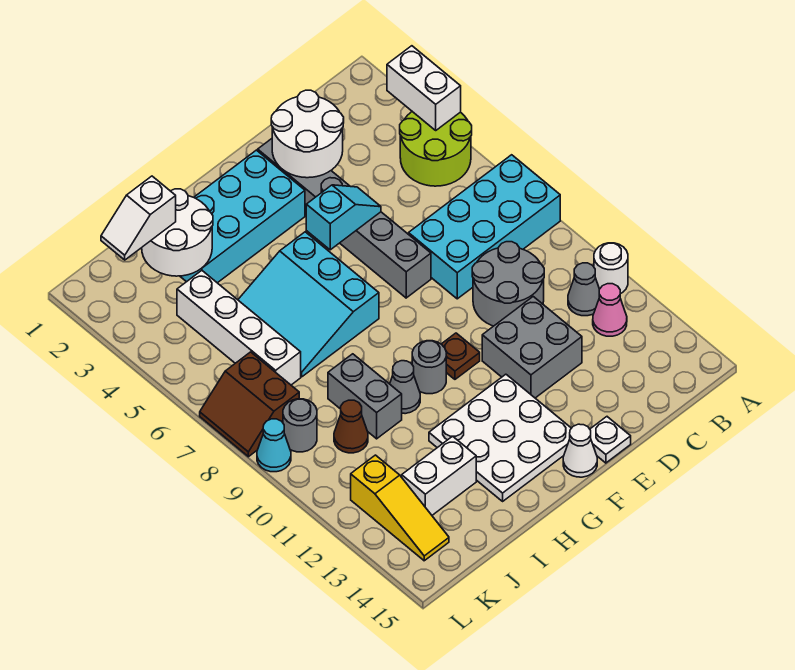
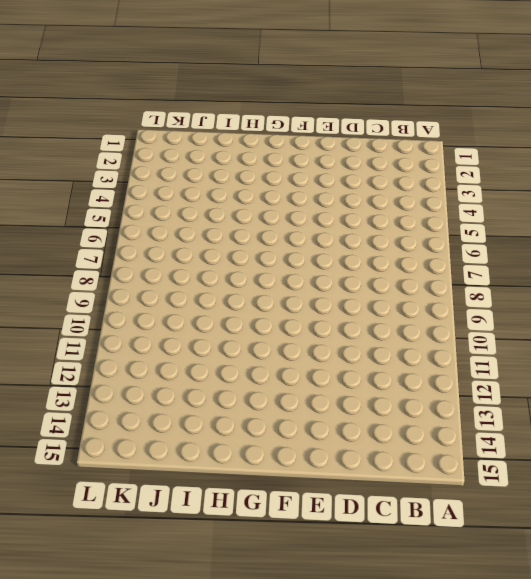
none -> lime 2x2 round brick [400,112,472,186]
none -> cyan 2x4 brick [409,155,560,299]
none -> white 1x1 round brick [594,243,628,294]

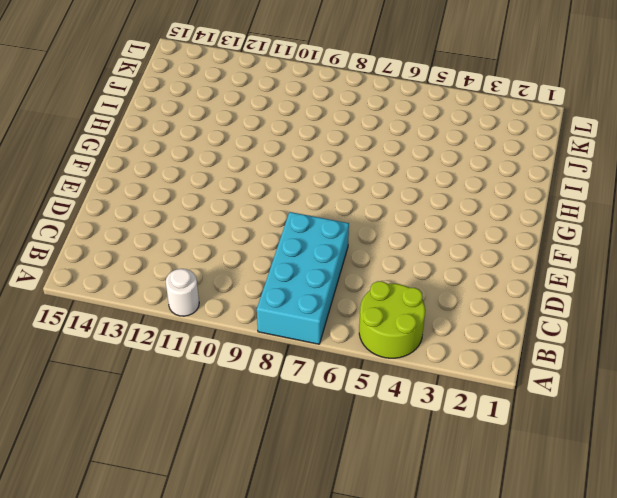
none -> grey 1x1 cone [568,263,599,316]
none -> pink 1x1 cone [593,284,627,336]
none -> grey 2x2 round brick [472,242,544,326]

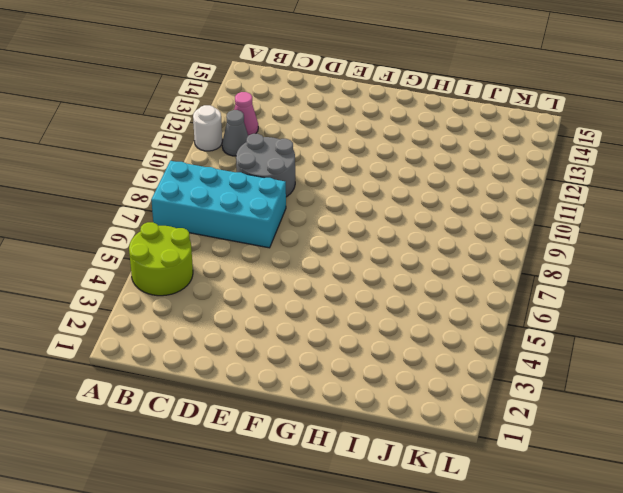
none -> grey 2x2 brick [482,297,582,398]
none -> grey 1x6 brick [258,139,431,298]
none -> white 1x1 plate [590,417,631,463]

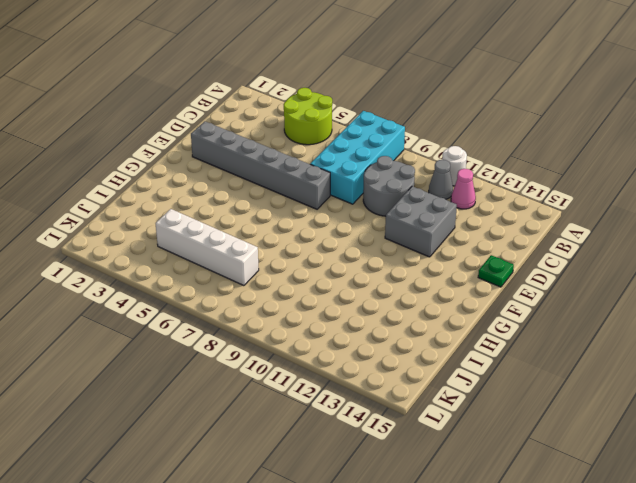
green 1x1 plate [478,255,514,287] -> white 1x1 plate [590,417,631,463]
none -> cyan 2x4 brick [180,150,305,283]
none -> brown 1x1 plate [442,333,480,379]
none -> white 3x3 plate [429,374,571,501]

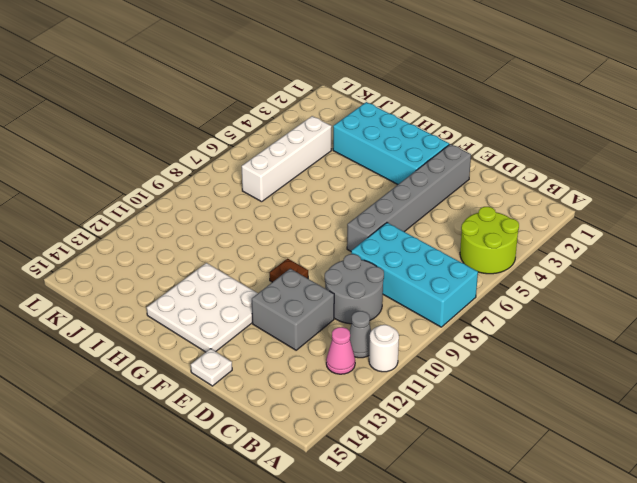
none -> white 1x1 cone [563,424,597,477]
none -> cyan 3x3 slope [238,232,379,377]
none -> grey 1x1 round brick [412,341,446,394]

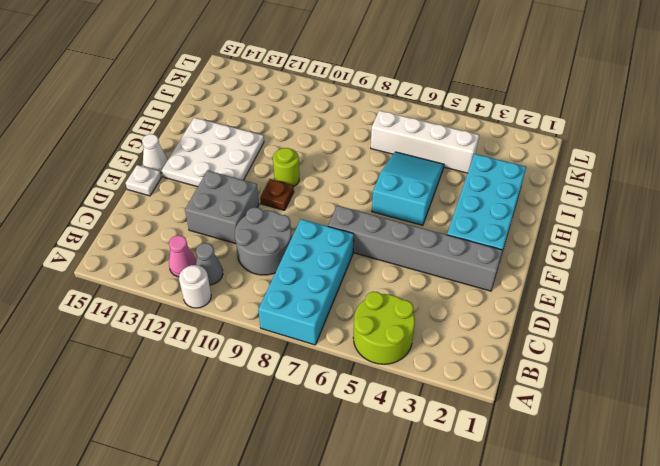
cyan 2x3 slope [372,152,444,225] -> cyan 3x3 slope [238,232,379,377]
lime 1x1 round brick [273,148,299,186] -> grey 1x1 round brick [412,341,446,394]
none -> grey 1x1 cone [390,361,420,414]
none -> grey 1x2 brick [328,354,402,439]
none -> white 1x2 brick [402,436,476,515]

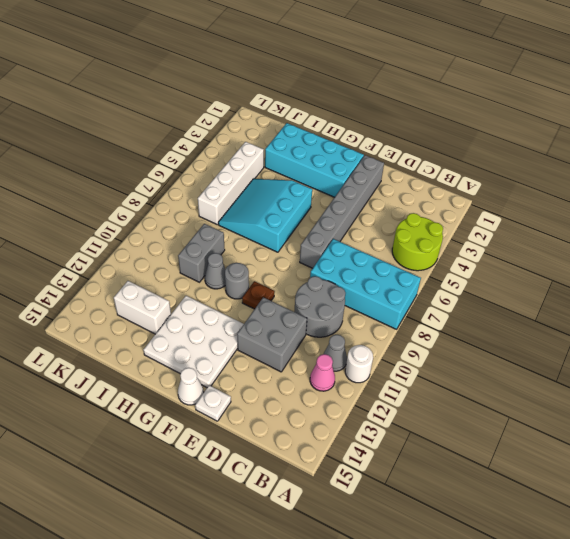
none -> brown 1x1 cone [334,400,368,453]
none -> brown 2x2 slope [200,352,299,457]
none -> grey 1x1 round brick [283,399,317,452]

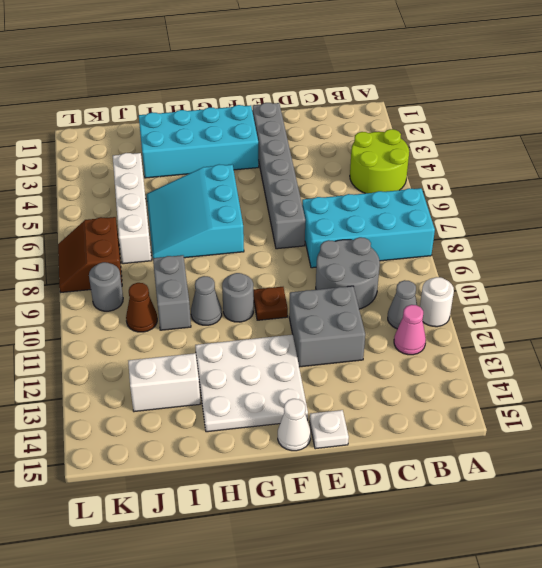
none -> yellow 1x3 slope [351,455,449,561]
none -> cyan 1x1 cone [257,419,291,472]
none -> white 1x2 brick [387,46,461,130]

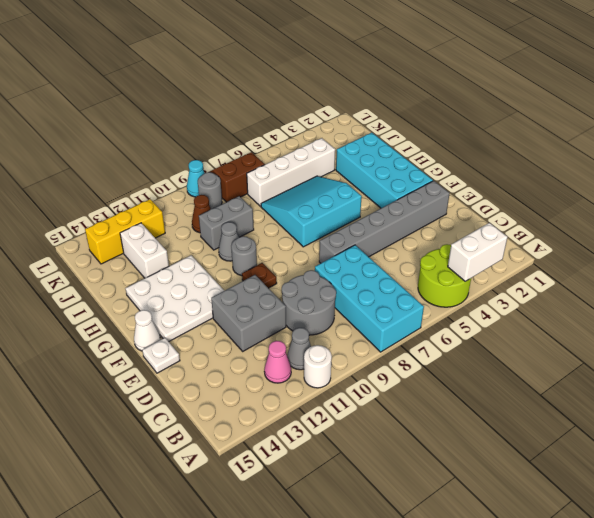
yellow 1x3 brick [85,199,165,264] -> yellow 1x3 slope [351,455,449,561]
none -> white 2x2 round brick [271,90,344,178]
none -> cyan 1x2 slope [306,185,381,250]
none -> white 2x2 round brick [142,189,213,276]

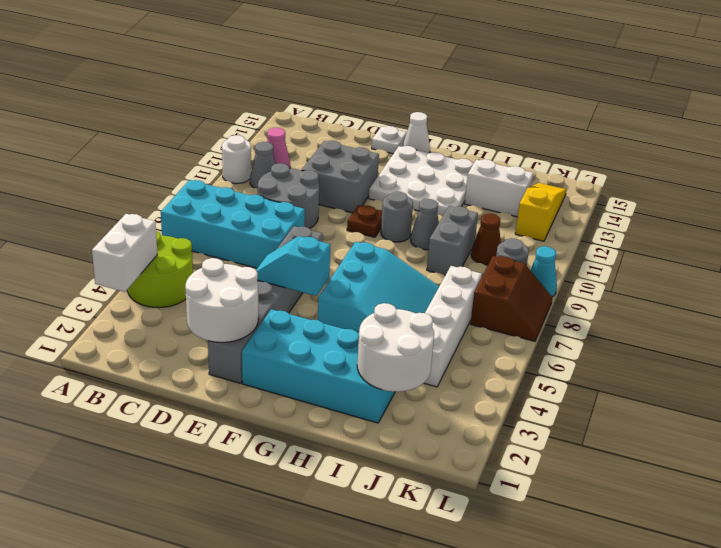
none -> white 1x2 slope [101,176,176,260]

